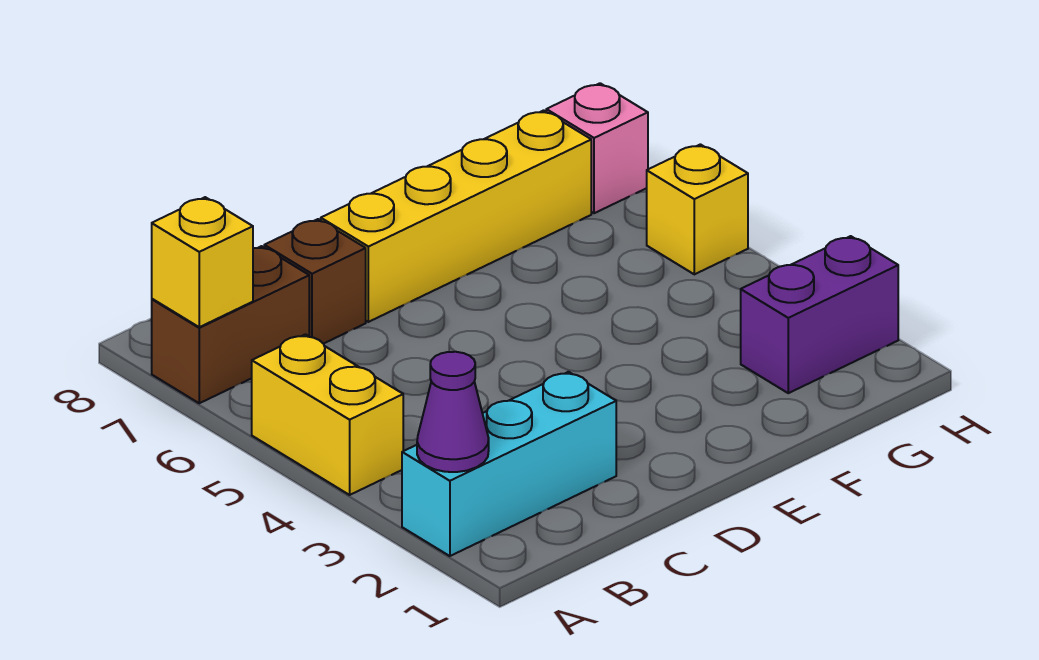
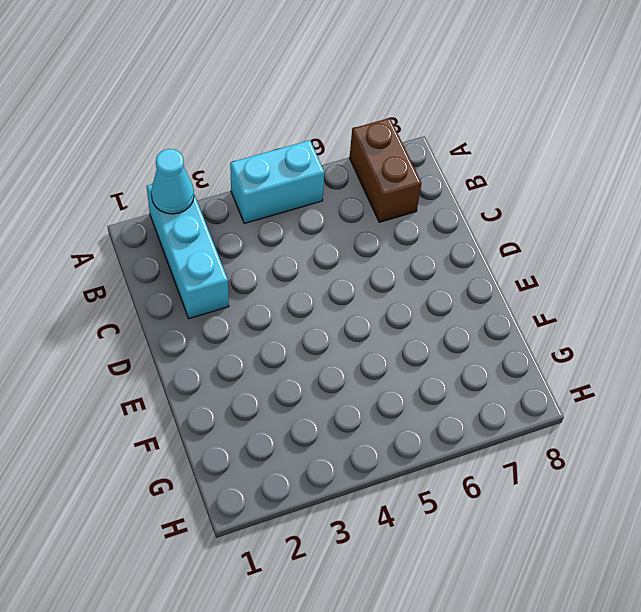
cyan 1x1 cone [151,149,194,214] -> purple 1x1 cone [417,352,489,472]
cyan 1x2 brick [230,140,324,223] -> yellow 1x2 brick [252,335,403,495]
none -> brown 1x1 brick [264,219,366,344]
none -> yellow 1x4 brick [321,110,591,322]

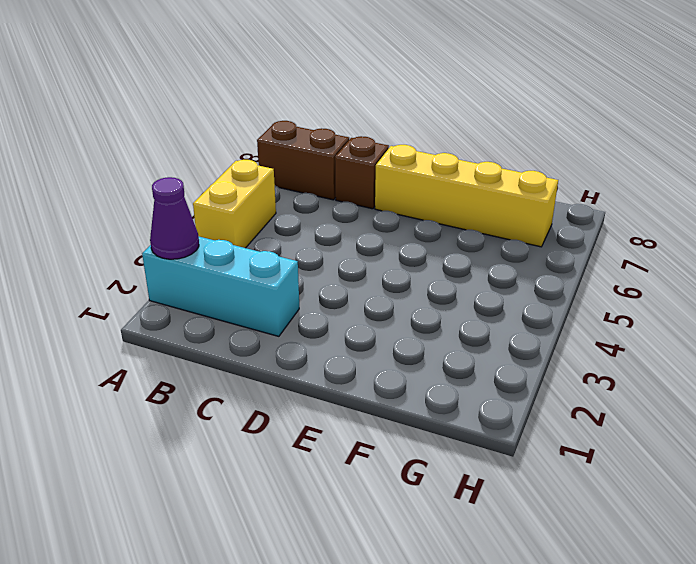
none -> purple 1x2 brick [741,236,898,393]
none -> yellow 1x1 brick [647,144,748,274]

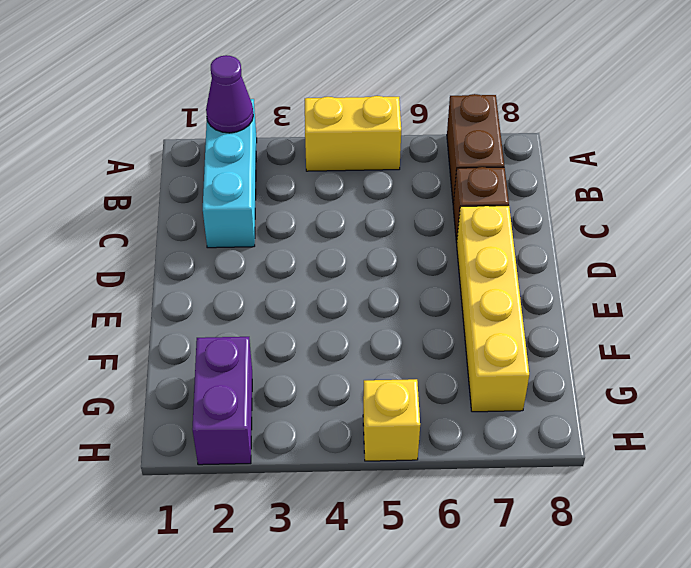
none -> pink 1x1 brick [546,83,648,213]
none -> yellow 1x1 brick [152,197,253,327]

